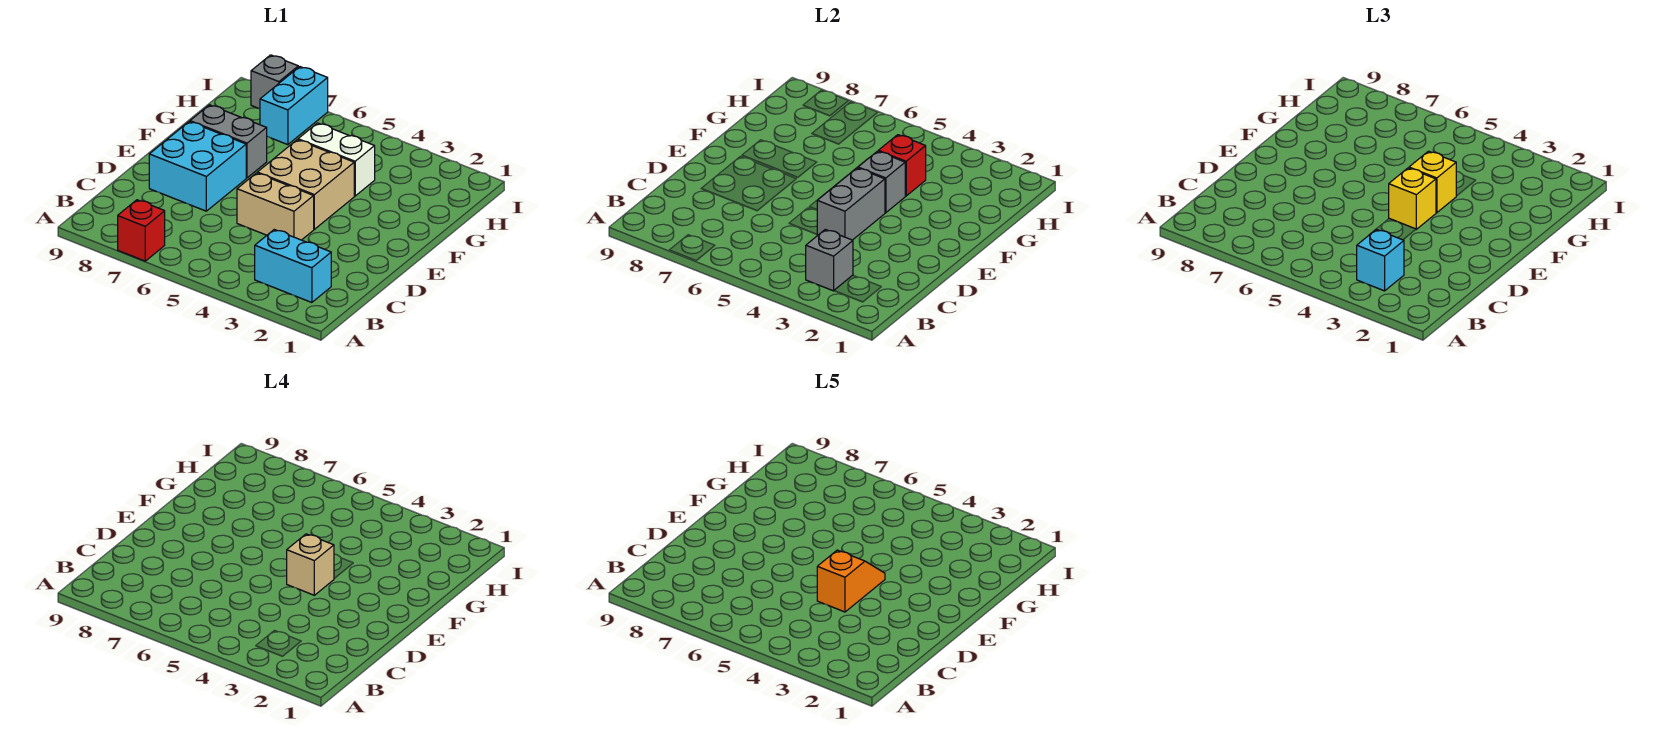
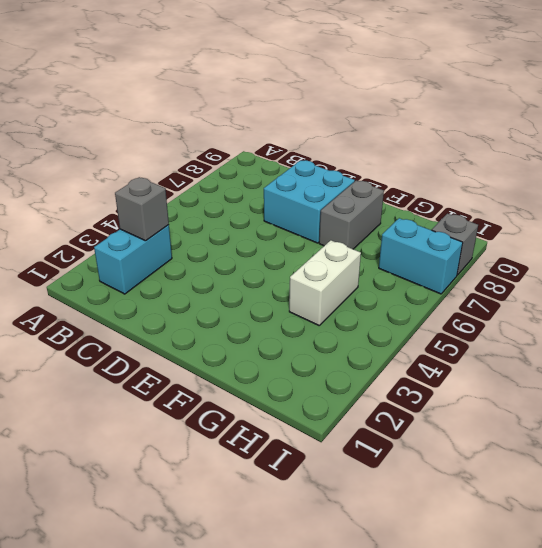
none -> red 1x1 brick [118,200,165,261]
none -> tan 1x2 brick [237,173,314,240]
none -> tan 2x2 brick [257,140,354,229]

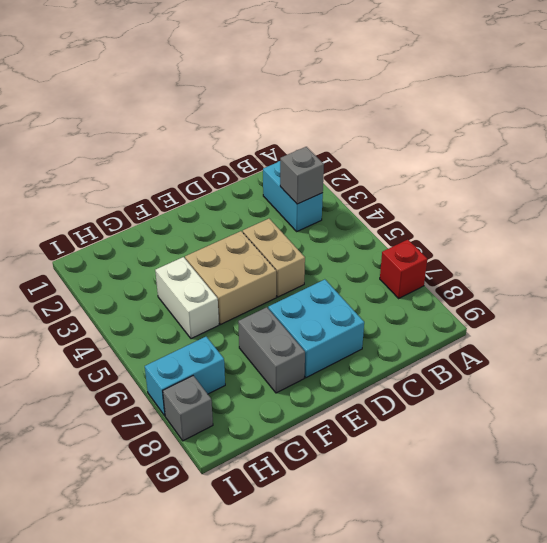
none -> grey 1x2 brick [817,168,885,240]
none -> grey 1x1 brick [858,151,905,213]
none -> red 1x1 brick [878,135,926,196]

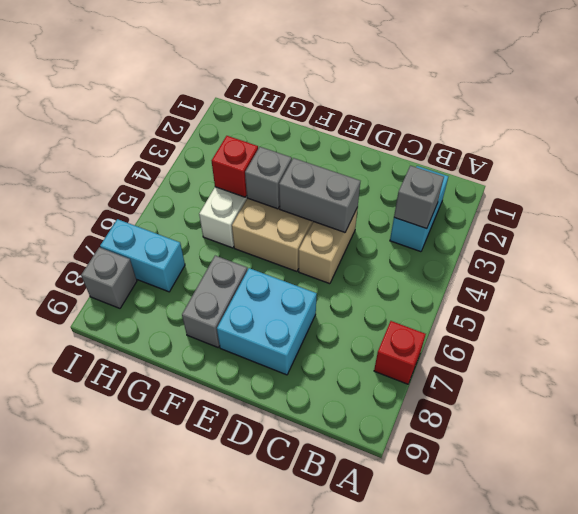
none -> cyan 1x1 brick [1357,230,1404,291]
none -> yellow 1x1 brick [1389,168,1436,229]
none -> yellow 1x1 brick [1409,151,1457,213]

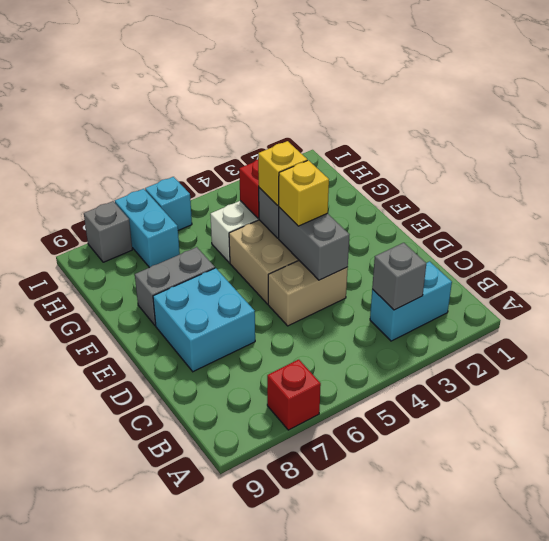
cyan 1x1 brick [145,177,192,230] -> cyan 1x1 brick moved to [1357,230,1404,291]
none -> tan 1x1 brick [287,534,334,595]
none -> orange 1x2 slope [817,550,885,612]

